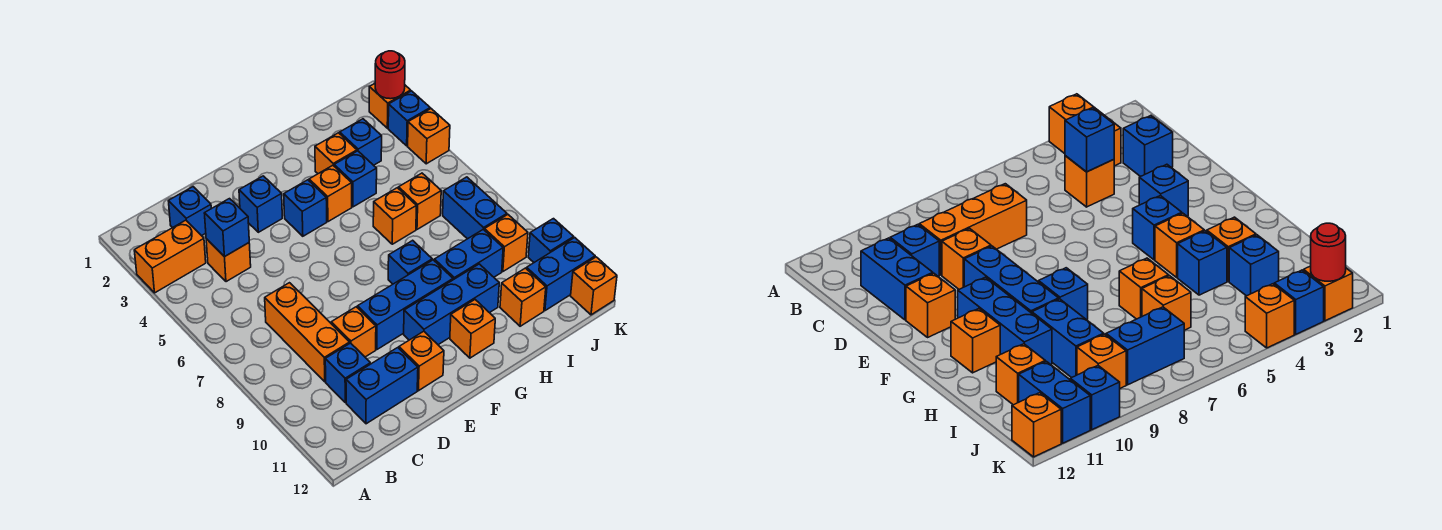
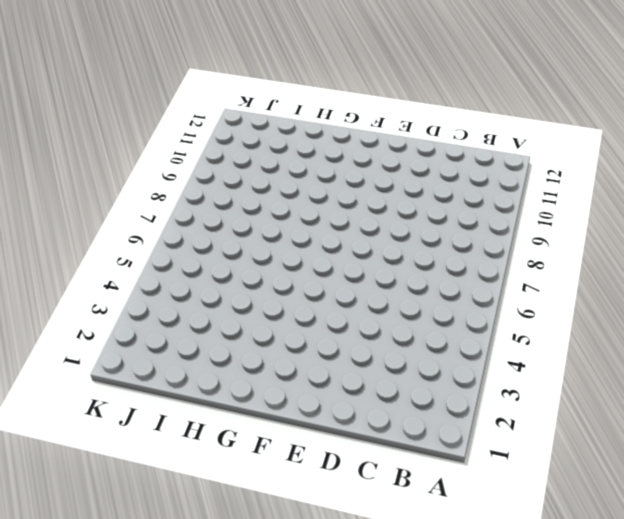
none -> orange 1x2 brick [134,220,206,293]
none -> blue 1x1 brick [169,187,211,236]
none -> orange 1x1 brick [206,239,251,282]
none -> orange 1x3 brick [265,283,350,382]

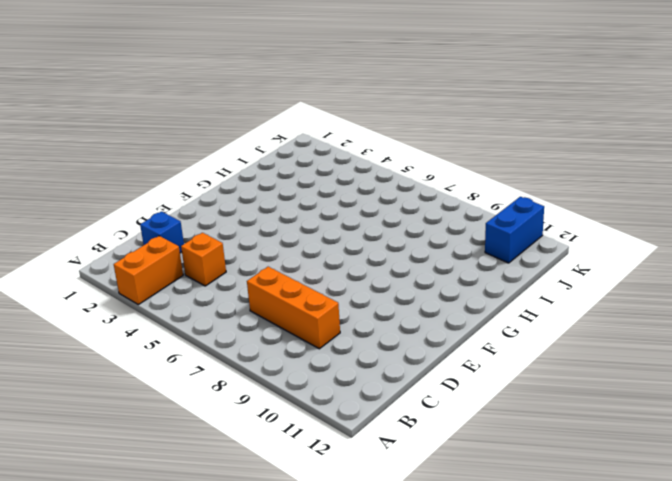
none -> blue 1x1 brick [325,343,370,403]
none -> blue 1x2 brick [346,348,418,424]
none -> orange 1x1 brick [331,307,376,357]
none -> blue 1x1 brick [239,176,282,232]

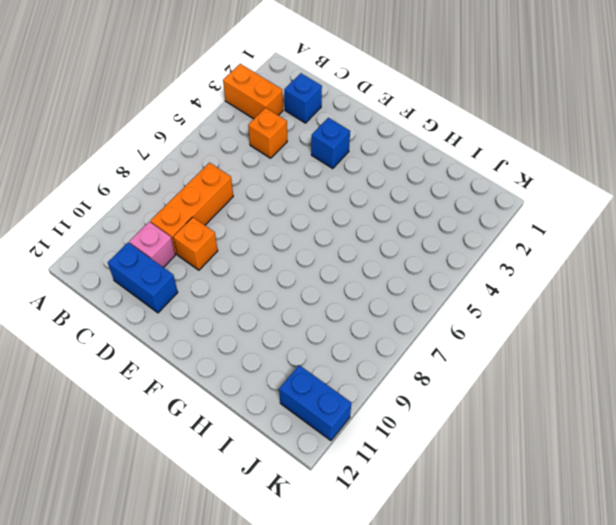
pink 1x1 brick [129,222,175,268] -> blue 1x1 brick [325,343,370,403]
none -> blue 1x3 brick [357,260,453,349]
none -> orange 1x1 brick [399,331,444,391]
none -> blue 1x1 brick [284,180,327,236]
none -> blue 1x3 brick [404,264,499,345]

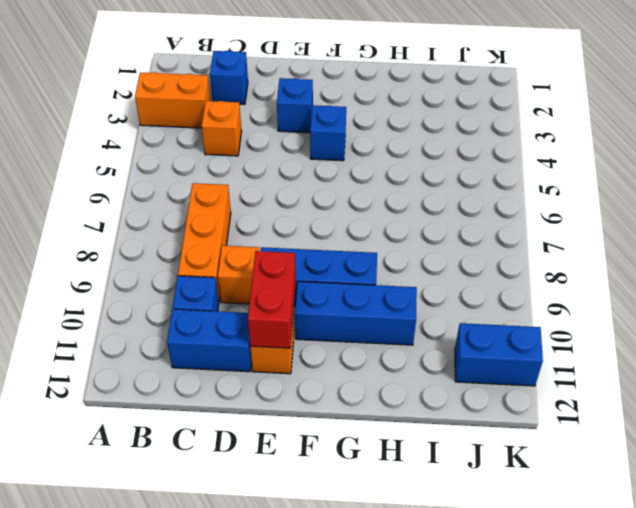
red 1x2 brick [248,251,296,348] -> none
none -> orange 1x1 brick [309,165,352,222]
none -> blue 1x1 brick [388,240,432,284]
none -> orange 1x1 brick [450,300,495,358]
none -> orange 1x1 brick [315,133,357,174]

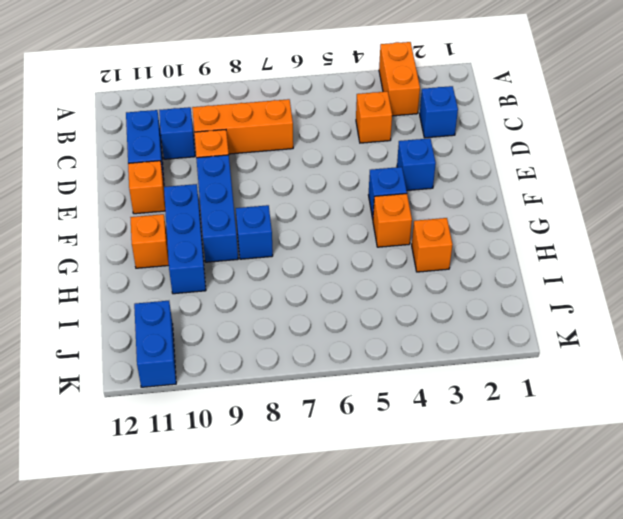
none -> blue 1x1 brick [334,151,377,207]
none -> orange 1x1 brick [373,188,416,244]
none -> blue 1x2 brick [434,229,503,280]
none -> blue 1x1 brick [340,119,382,165]

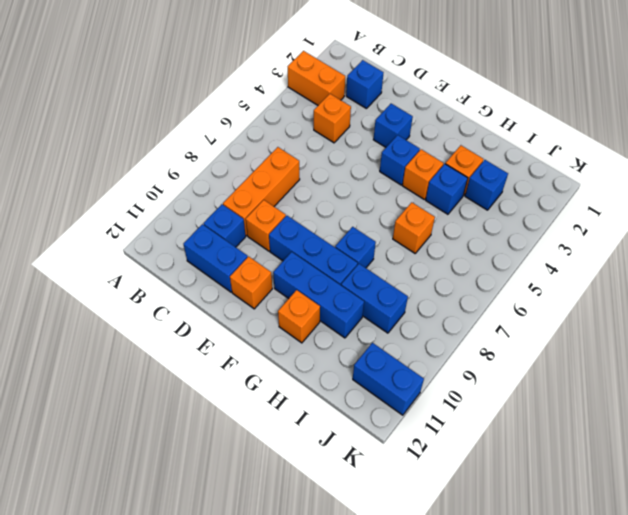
none -> orange 1x1 brick [399,173,441,229]
none -> orange 1x1 brick [500,268,546,326]
none -> blue 1x2 brick [443,177,507,239]
none -> orange 1x1 brick [484,215,528,271]

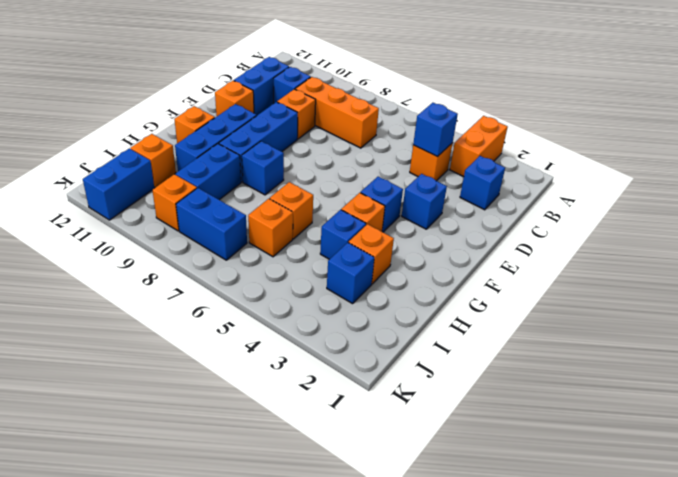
none -> orange 1x1 brick [369,84,411,128]
none -> blue 1x1 brick [388,91,430,146]
none -> orange 1x1 brick [408,109,450,164]
none -> blue 1x1 brick [528,219,574,262]

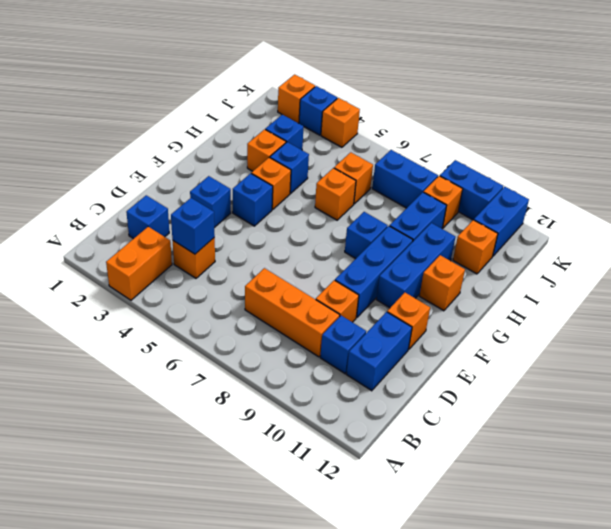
blue 1x2 brick [440,160,503,220] -> blue 1x1 brick [528,219,574,262]
none -> orange 1x1 brick [571,257,617,315]
none -> red 1x1 round brick [375,51,405,99]

